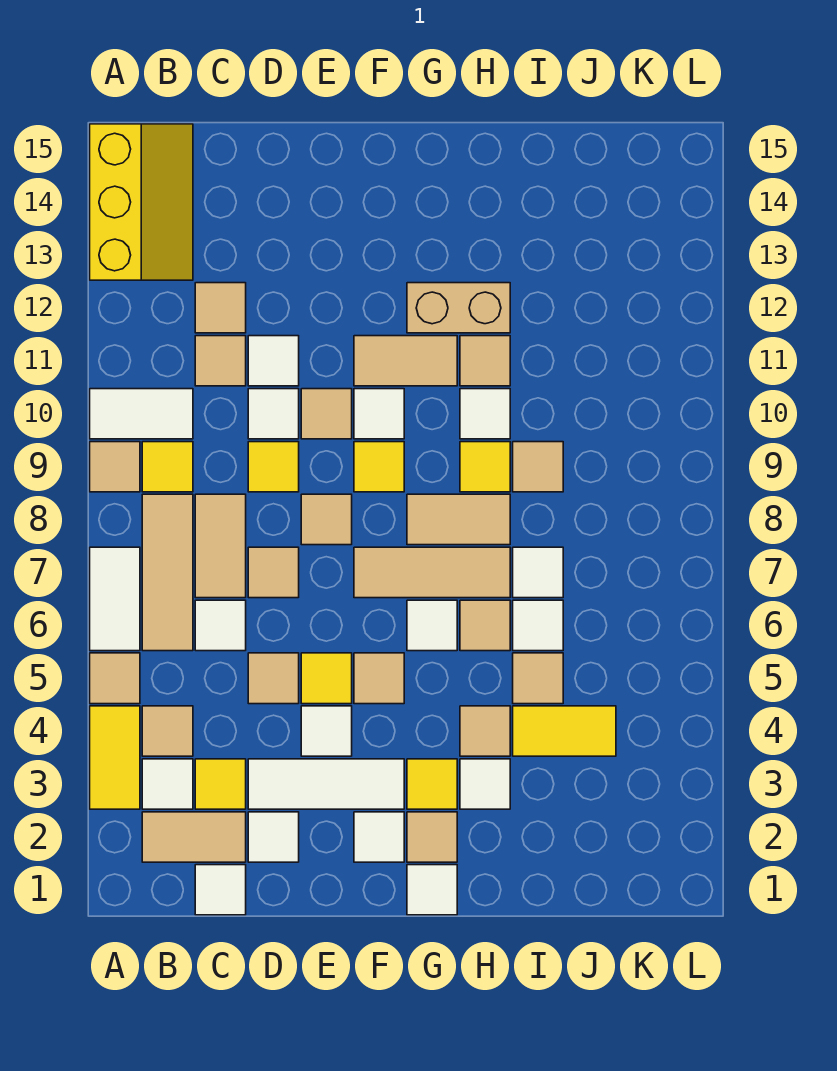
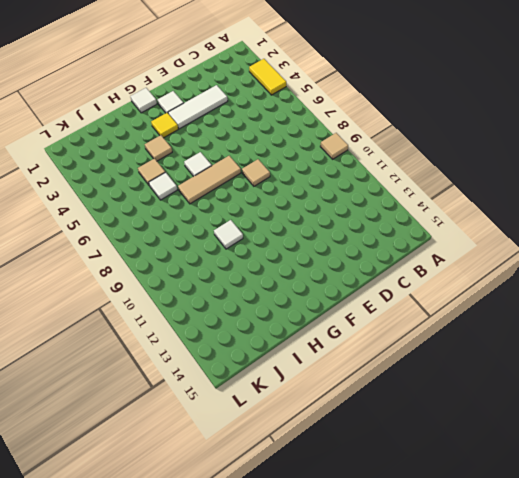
none -> tan 1x1 tile [90,653,140,704]
none -> white 1x2 tile [90,547,140,651]
none -> white 1x2 tile [90,389,193,439]
none -> yellow 2x3 slope [90,124,193,280]

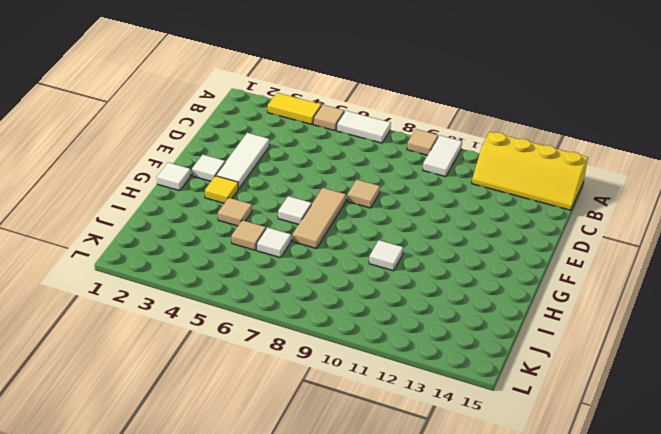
yellow 2x4 slope [472,132,588,210] -> yellow 2x3 slope [90,124,193,280]
none -> tan 1x2 tile [142,812,246,862]
none -> white 1x1 tile [142,759,193,809]
none -> tan 1x1 tile [142,706,193,756]
none -> tan 1x3 tile [142,494,193,651]

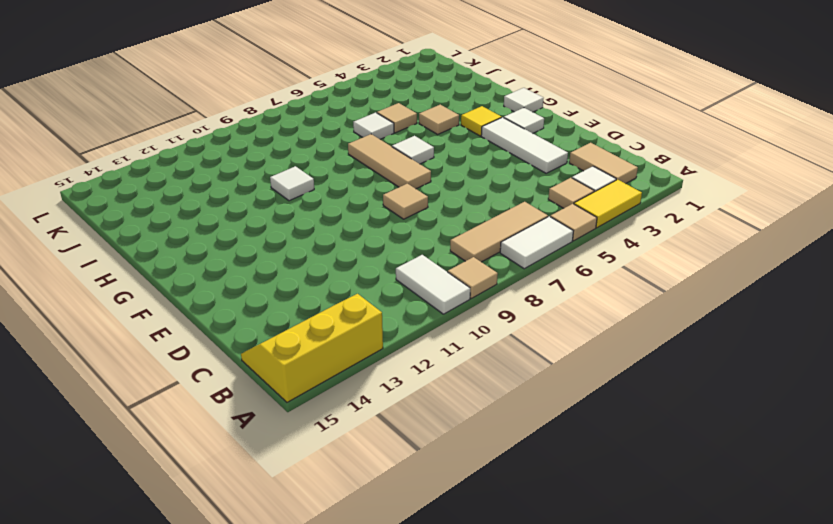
none -> yellow 1x1 tile [142,442,193,492]
none -> white 1x1 tile [195,865,246,915]
none -> yellow 1x1 tile [195,759,246,809]
none -> white 1x1 tile [195,600,246,651]

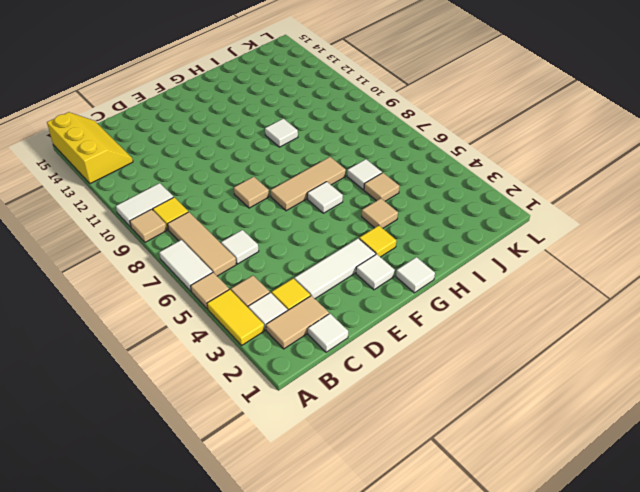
none -> tan 1x2 tile [195,494,246,598]
none -> tan 1x1 tile [195,336,246,386]
none -> tan 1x1 tile [195,283,246,333]
none -> white 1x1 tile [248,812,299,862]

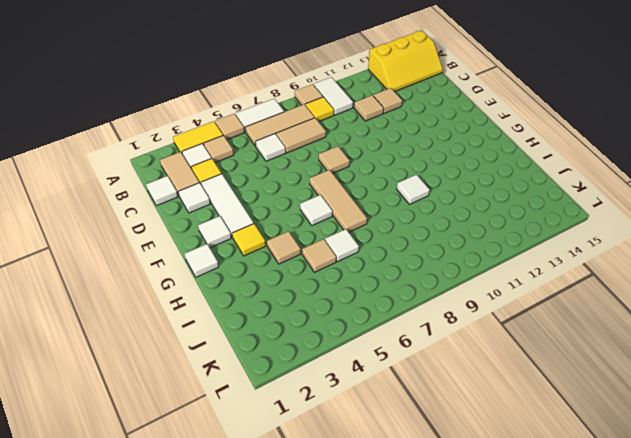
none -> tan 1x1 tile [248,653,299,704]
none -> tan 1x1 tile [248,547,299,598]
none -> yellow 1x1 tile [248,442,299,492]
none -> white 1x1 tile [248,389,299,439]

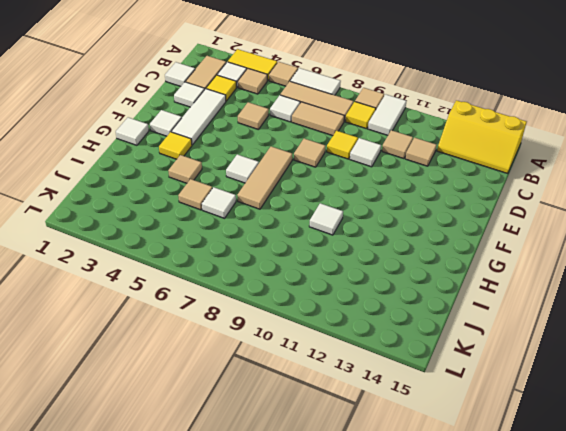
none -> tan 1x1 tile [248,547,299,598]
none -> white 1x1 tile [248,336,299,386]
none -> white 1x1 tile [301,706,352,756]
none -> yellow 1x1 tile [301,653,352,704]

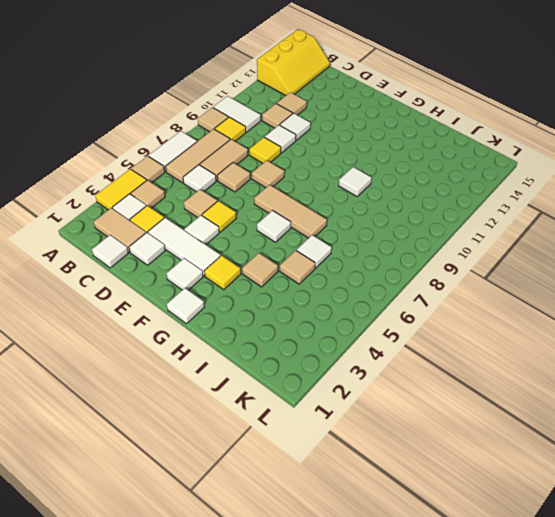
none -> tan 1x1 tile [301,389,352,439]
none -> tan 1x1 tile [354,653,404,704]
none -> yellow 1x1 tile [354,442,404,492]
none -> white 1x1 tile [354,389,404,439]

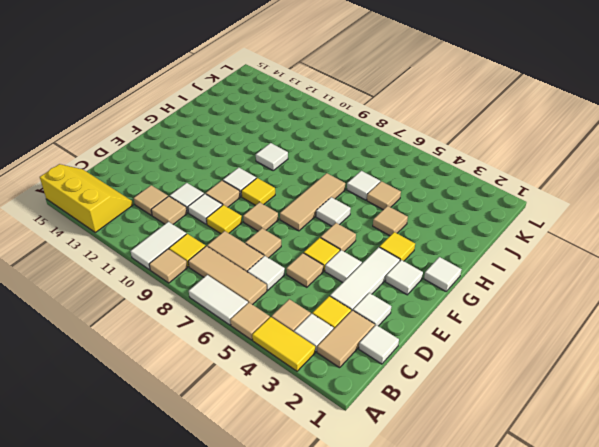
none -> tan 1x2 tile [354,336,457,386]
none -> tan 1x1 tile [407,812,457,862]
none -> tan 1x2 tile [407,494,510,545]
none -> tan 1x2 brick [407,283,510,333]

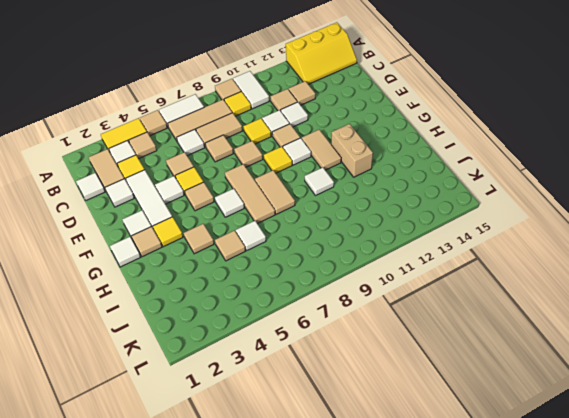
none -> white 1x1 tile [460,759,510,809]
none -> tan 1x1 tile [460,600,510,651]
none -> yellow 1x1 tile [460,442,510,492]
none -> tan 1x1 tile [460,336,510,386]

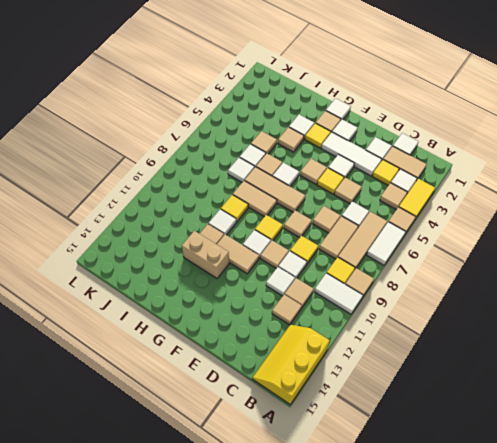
none -> yellow 1x2 tile [513,706,616,756]
none -> tan 1x1 tile [513,442,563,492]

